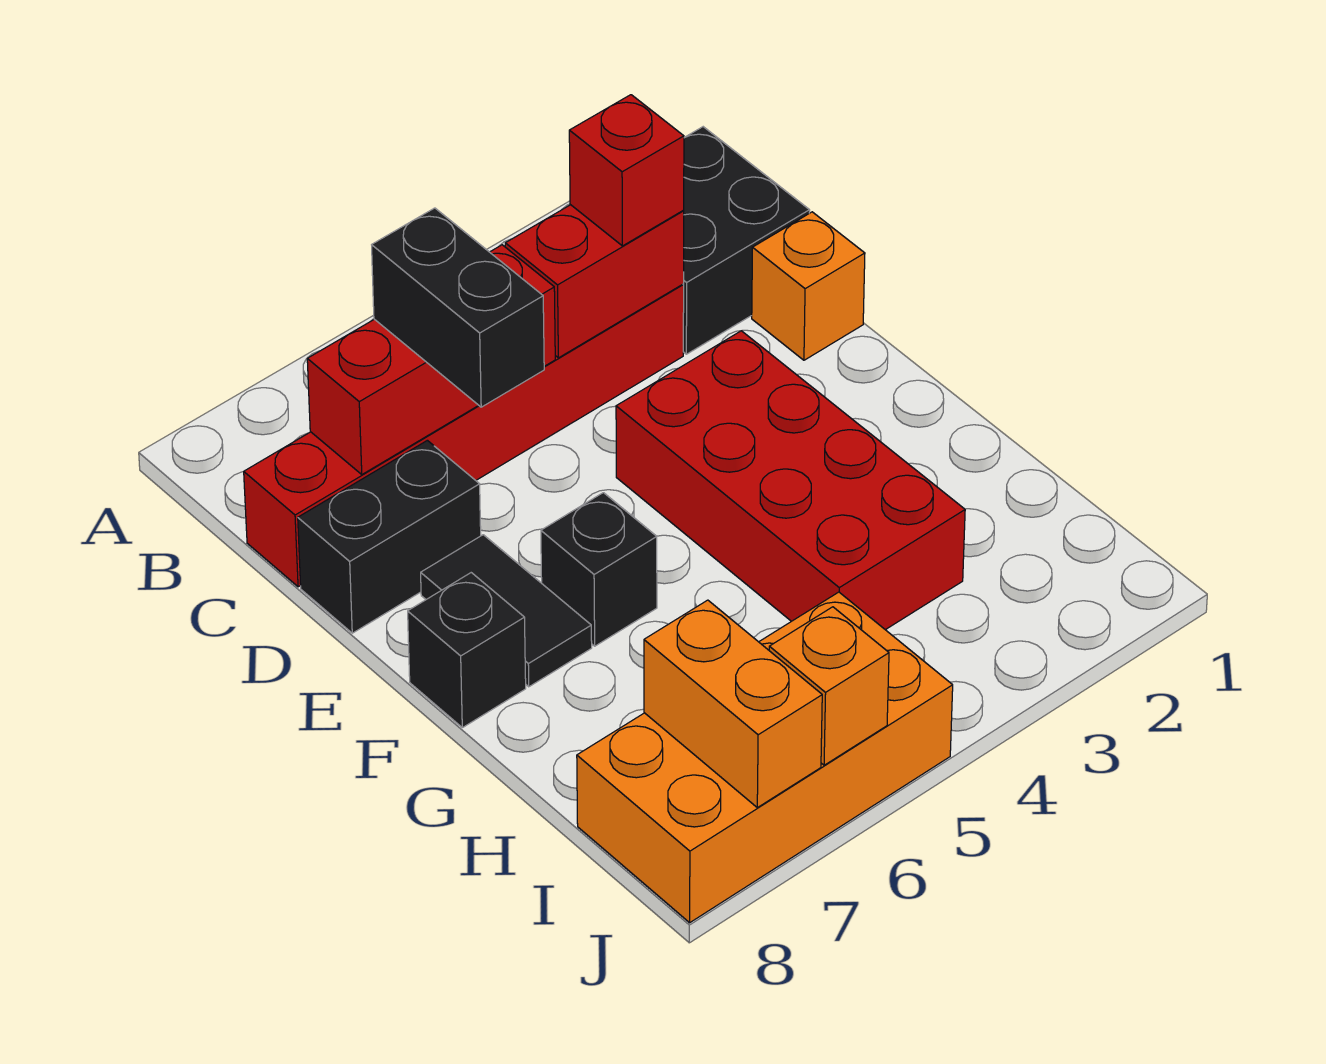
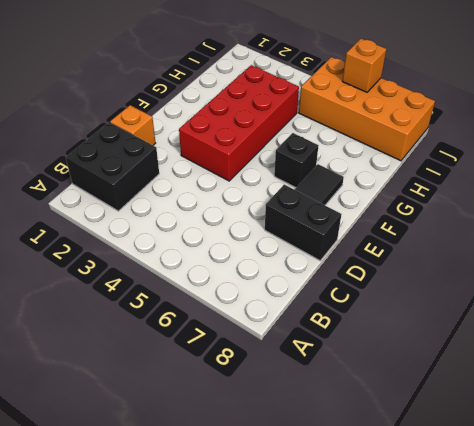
none -> red 1x6 brick [244,284,684,587]
none -> black 1x1 brick [408,573,526,728]
none -> red 1x2 brick [505,205,684,358]

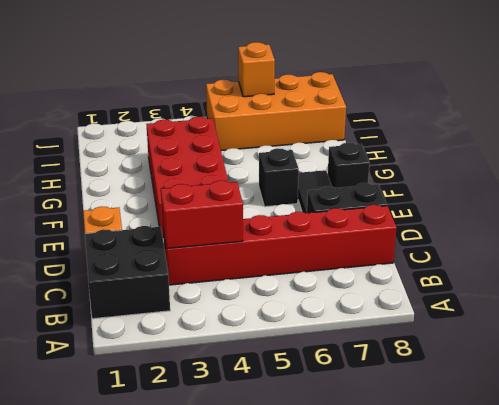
none -> red 1x3 brick [307,245,555,474]
none -> orange 1x2 brick [644,600,822,808]
none -> red 1x1 brick [569,95,684,246]

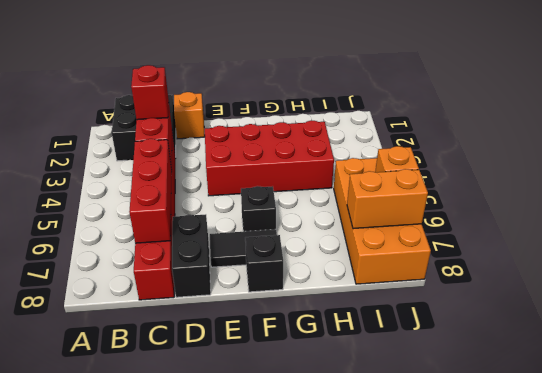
none -> black 1x2 brick [372,208,544,407]

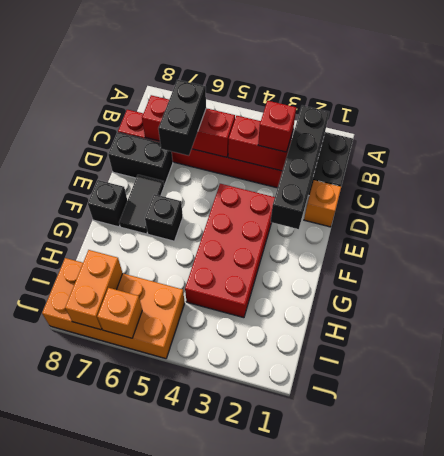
black 1x4 brick [271,105,329,229] -> none

